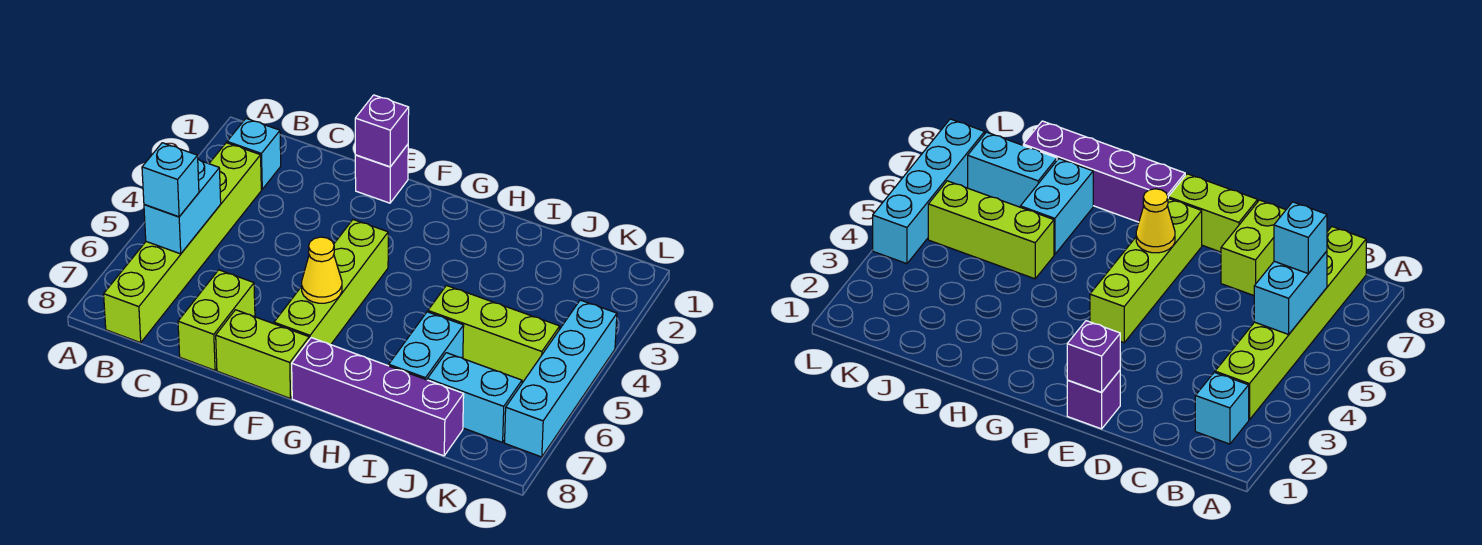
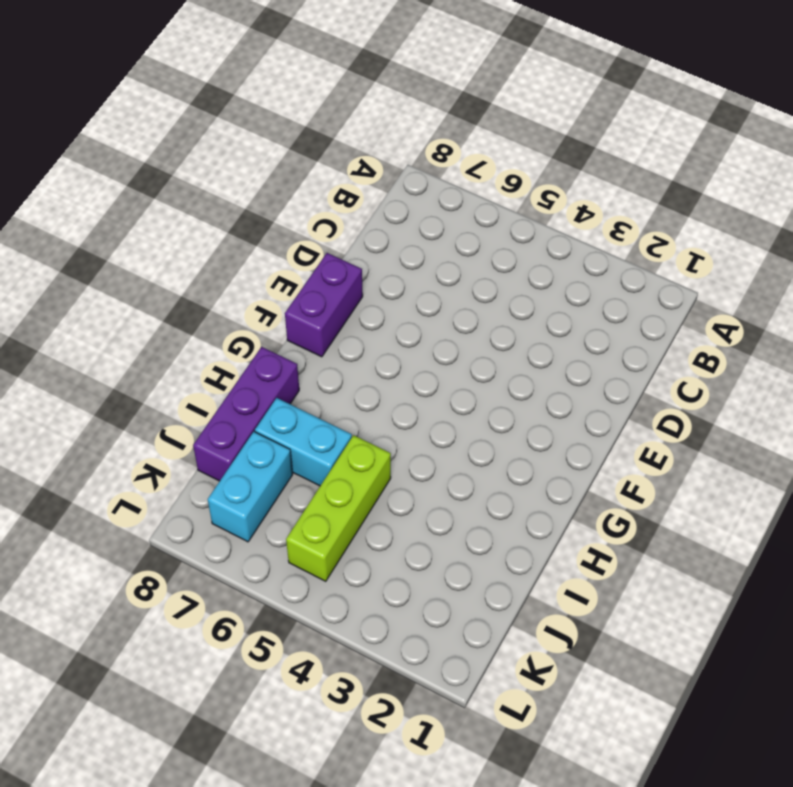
purple 1x2 brick [285,253,363,357] -> lime 1x2 brick [216,310,309,398]
purple 1x3 brick [193,347,299,481] -> purple 1x4 brick [292,338,464,456]
none -> cyan 1x1 brick [227,119,281,189]
none -> lime 1x6 brick [104,143,261,343]
none -> lime 1x2 brick [178,270,255,370]

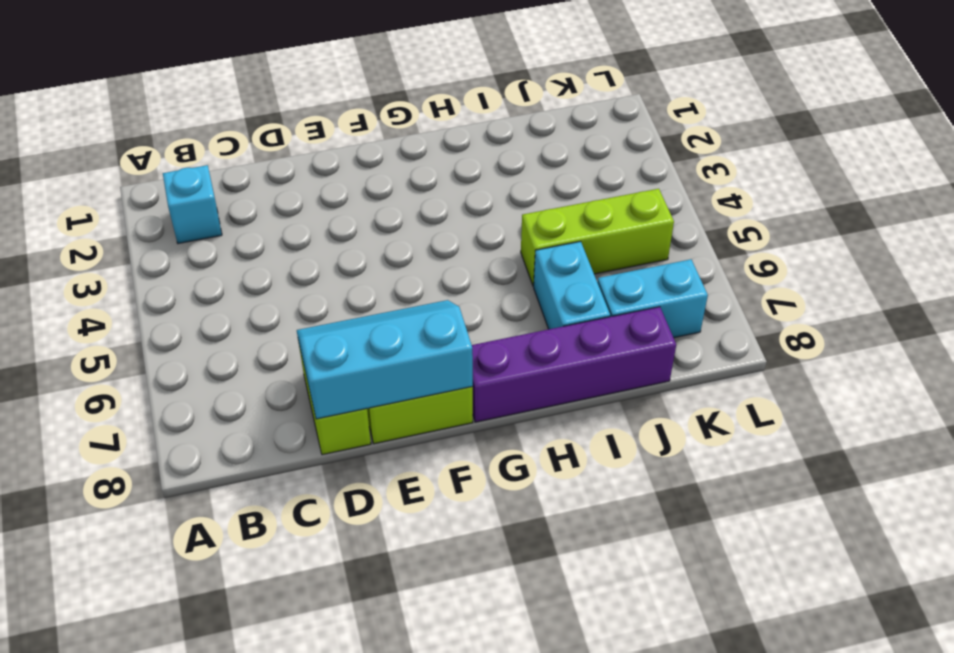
cyan 2x3 slope [297,300,473,419] -> none
none -> lime 1x6 brick [104,143,261,343]
none -> purple 1x1 brick [355,145,408,203]
none -> lime 1x4 brick [274,220,388,345]

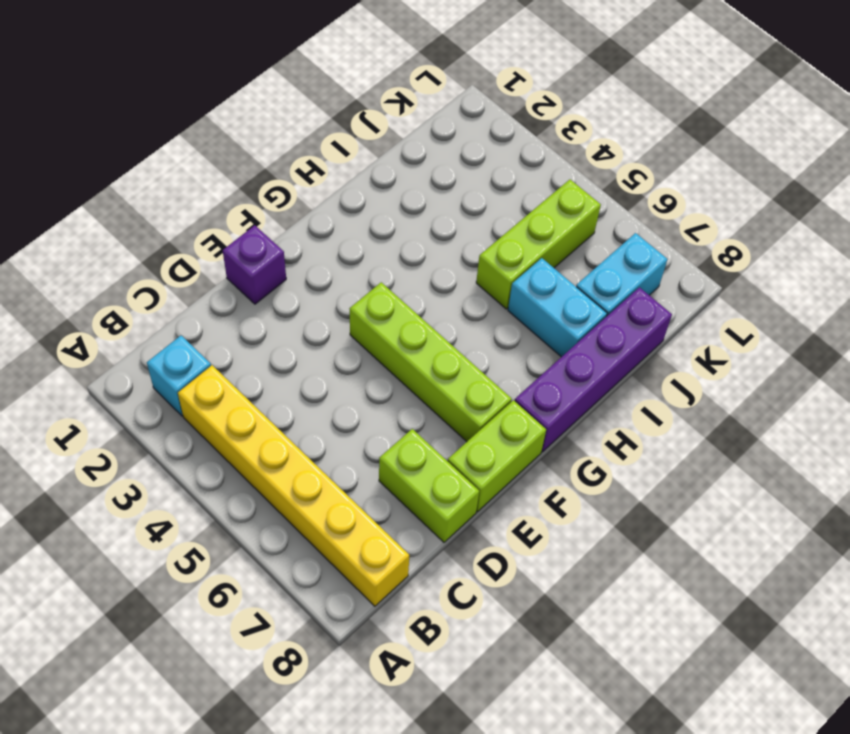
yellow 1x6 brick [178,365,409,606] -> lime 1x6 brick [104,143,261,343]
none -> cyan 1x4 brick [505,300,617,457]
none -> cyan 1x2 brick [144,159,221,254]
none -> purple 1x1 brick [355,95,409,167]

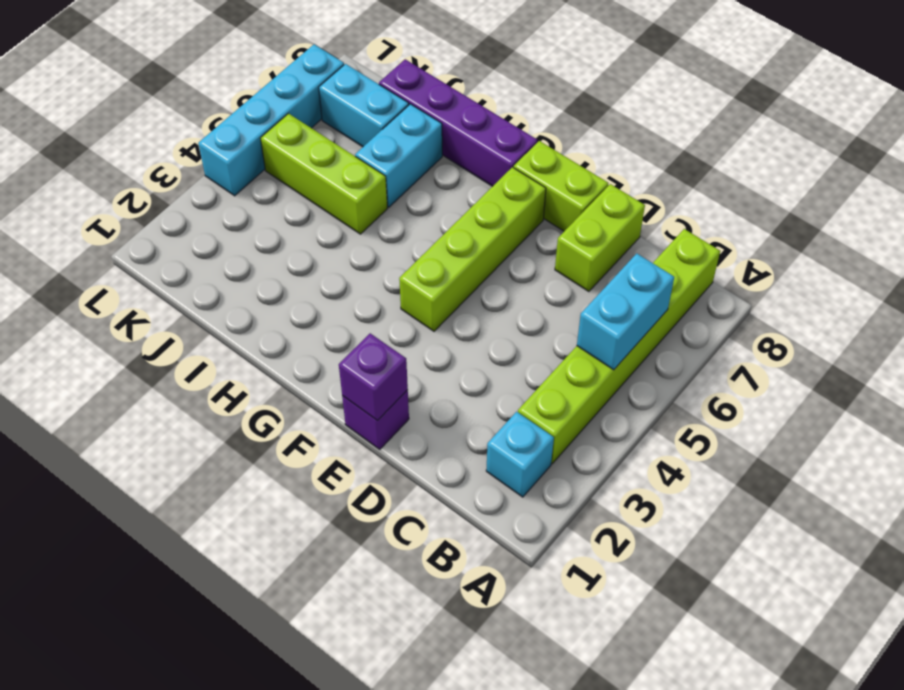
none -> yellow 1x1 cone [302,237,342,303]
none -> cyan 1x1 brick [142,143,199,217]

